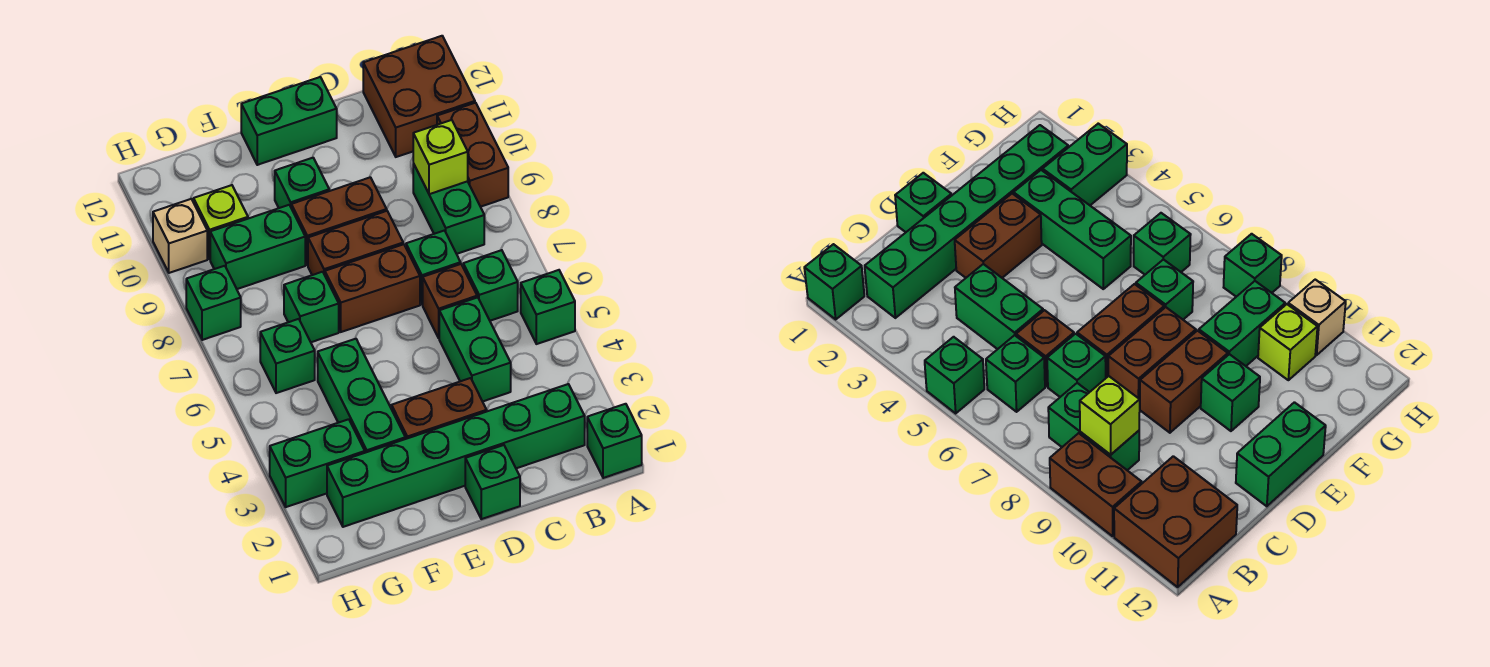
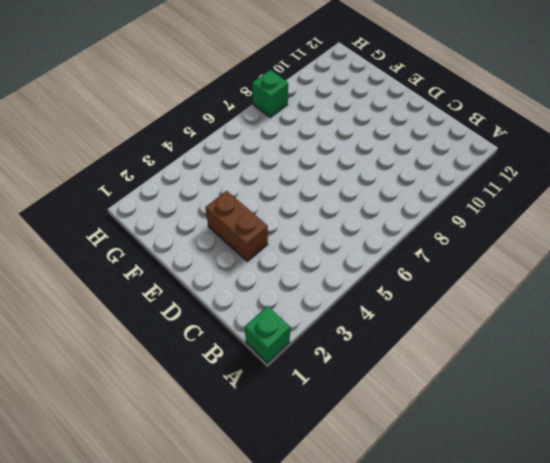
none -> green 1x1 brick [521,270,575,344]
none -> brown 1x2 brick [437,103,508,207]
none -> brown 2x2 brick [363,36,475,157]

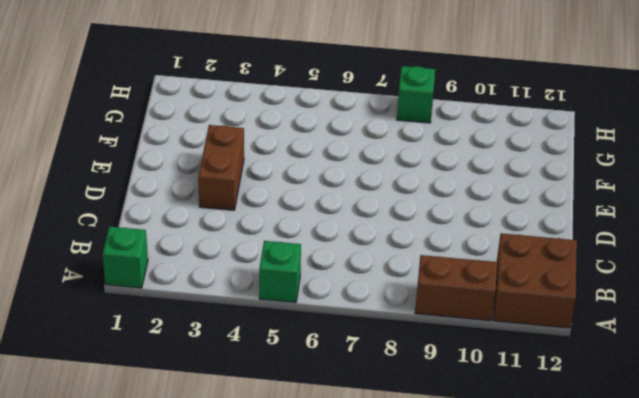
none -> green 1x6 brick [327,384,585,527]
none -> green 1x1 brick [463,250,518,321]
none -> green 1x2 brick [413,164,484,254]

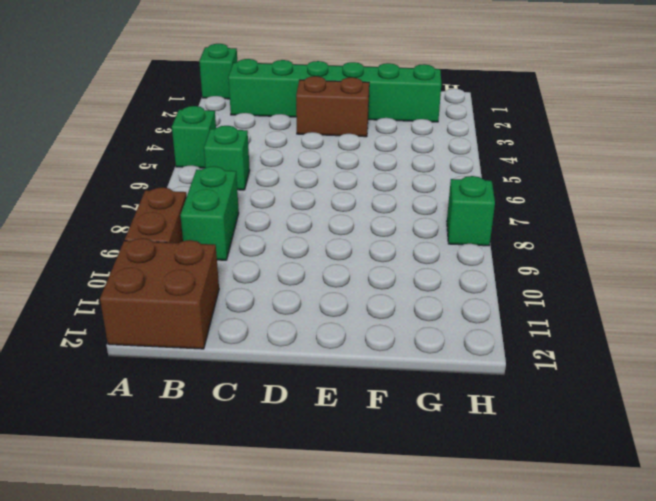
none -> green 1x2 brick [439,297,511,402]
none -> brown 1x1 brick [423,264,477,338]
none -> green 1x1 brick [406,231,461,305]

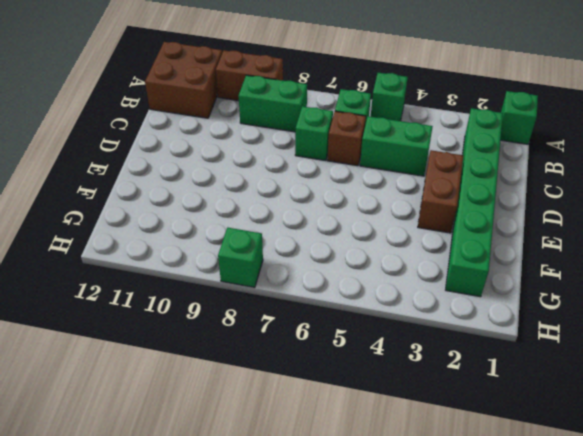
none -> green 1x1 brick [465,445,520,519]
none -> brown 1x2 brick [325,244,420,332]
none -> brown 1x2 brick [308,211,403,275]

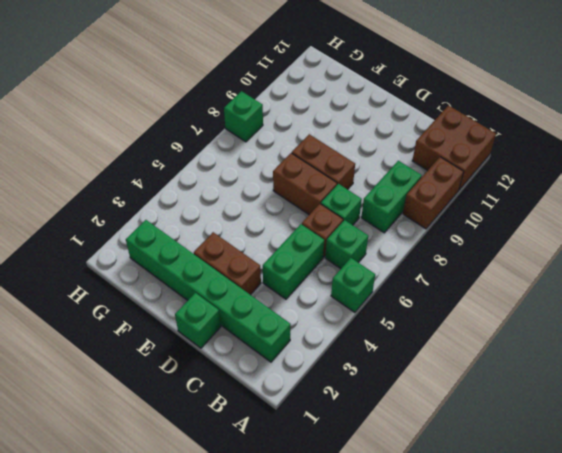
none -> green 1x1 brick [587,404,642,478]
none -> brown 1x2 brick [291,177,387,265]
none -> green 1x2 brick [241,77,337,165]

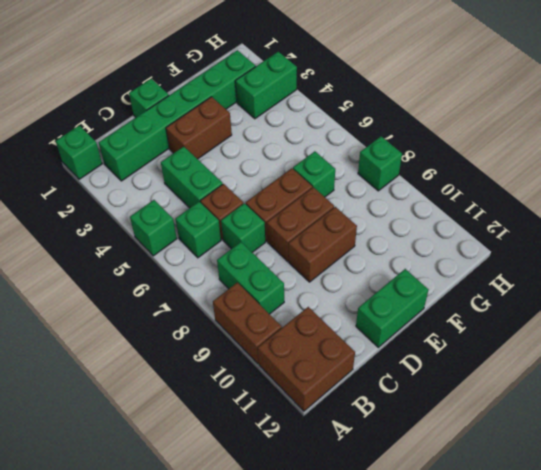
none -> green 1x1 brick [275,158,329,208]
none -> green 1x3 brick [318,339,405,453]
none -> green 1x2 brick [210,205,305,289]

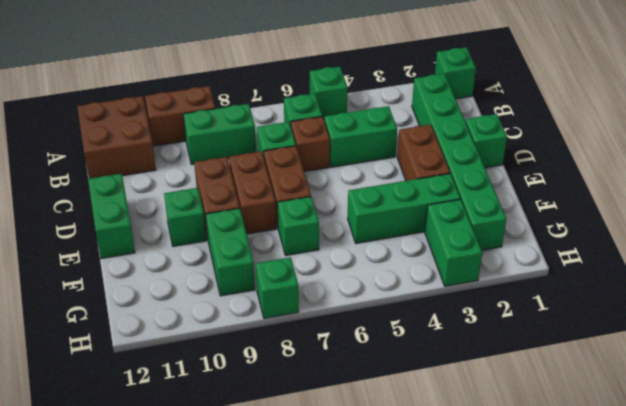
none -> green 1x1 brick [260,319,315,393]
none -> lime 1x1 brick [194,185,248,259]
none -> tan 1x1 brick [153,199,207,273]

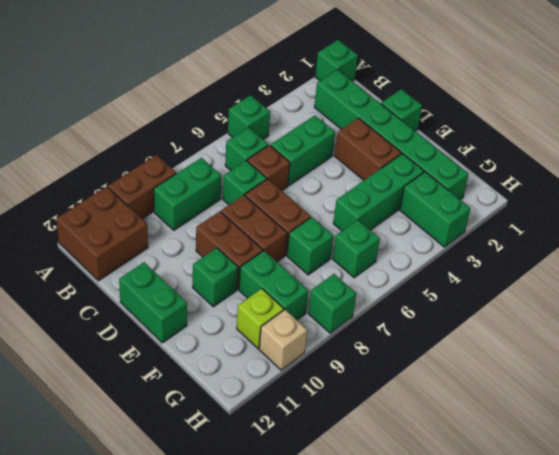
none -> lime 1x1 brick [413,120,468,194]

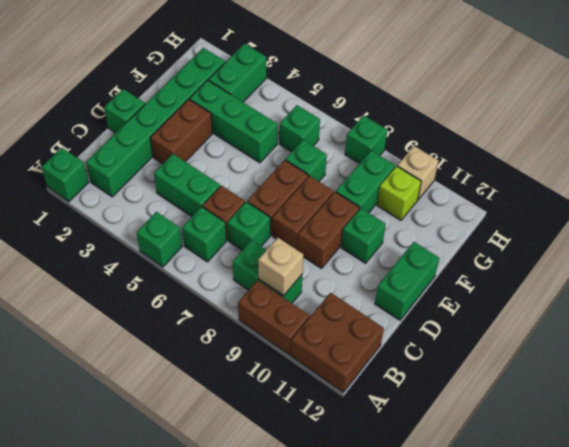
tan 1x1 brick [258,238,303,296] -> lime 1x1 brick [413,120,468,194]

